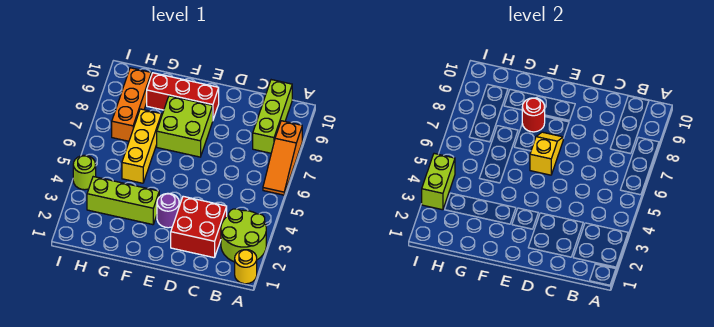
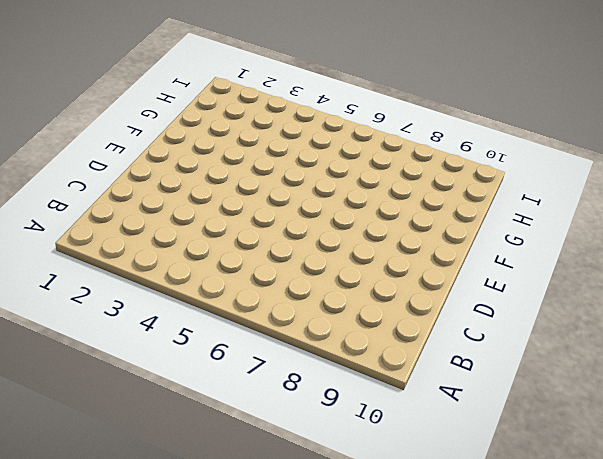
none -> yellow 1x1 round brick [235,250,257,284]
none -> lime 2x2 round brick [221,209,266,262]
none -> orange 1x3 slope [263,121,302,195]

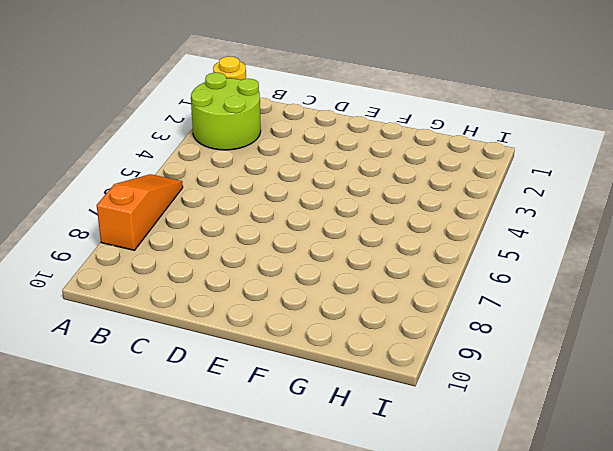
none -> lime 1x3 brick [253,80,292,153]
none -> red 2x2 brick [171,196,227,258]
none -> purple 1x1 round brick [157,193,179,228]

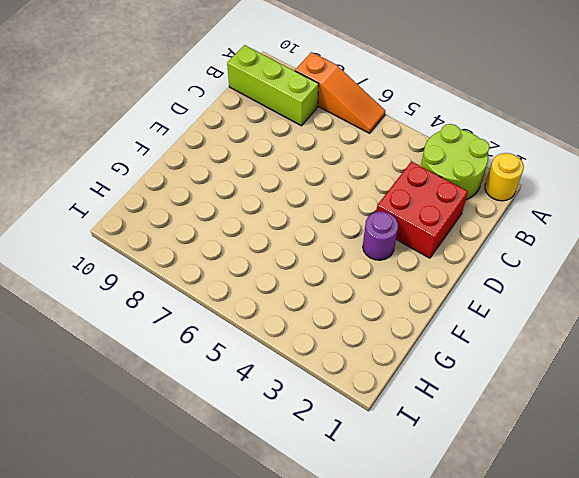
none -> lime 2x2 brick [157,96,213,157]
none -> red 1x3 brick [147,73,219,119]
none -> lime 1x3 brick [87,177,159,225]

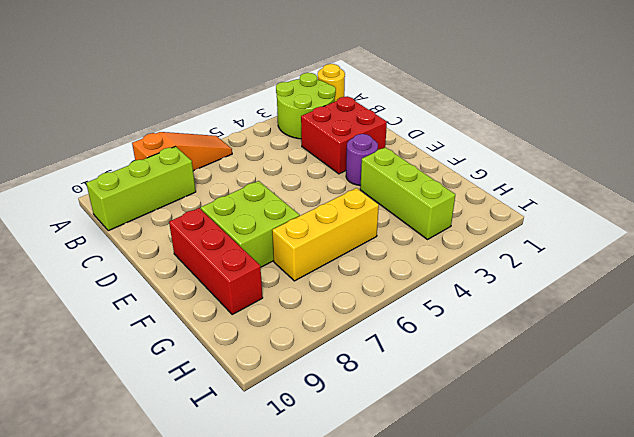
none -> orange 1x3 brick [112,68,151,141]
none -> lime 1x1 round brick [73,155,96,190]
none -> yellow 1x2 slope [530,132,563,175]

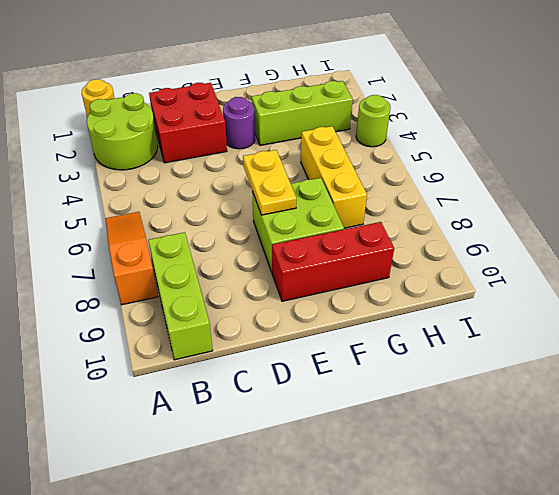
yellow 1x2 plate [243,150,296,215] -> yellow 1x2 slope [530,132,563,175]
none -> orange 1x3 brick [112,68,151,141]
none -> red 1x1 round brick [522,98,545,132]
none -> lime 1x2 brick [422,154,455,210]

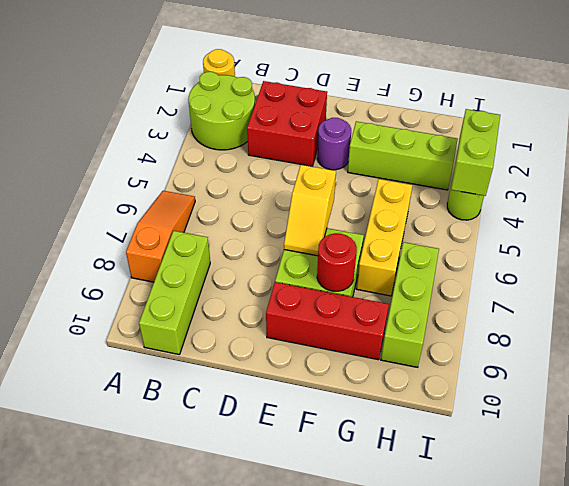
lime 1x3 brick [381,242,439,367] -> orange 1x3 brick [112,68,151,141]

